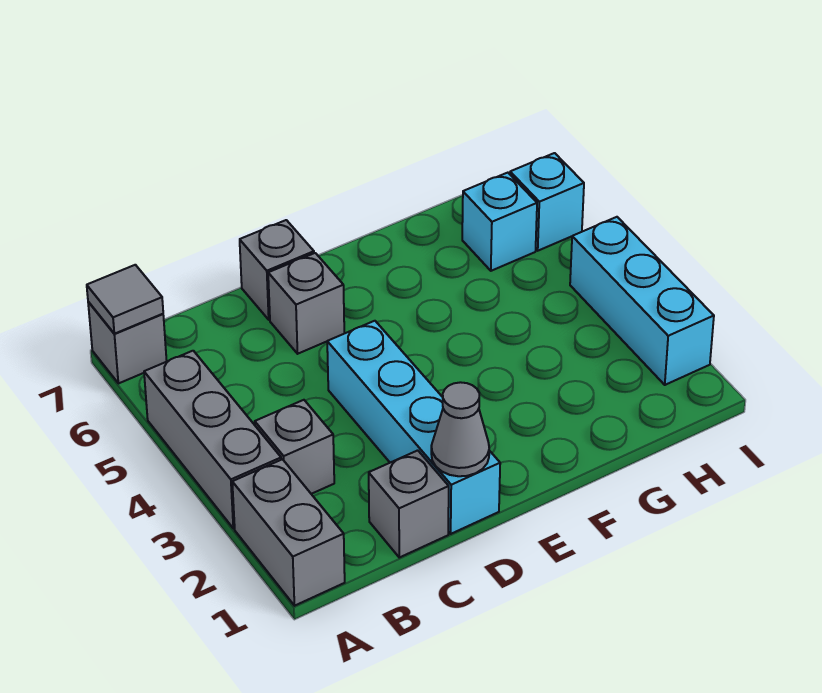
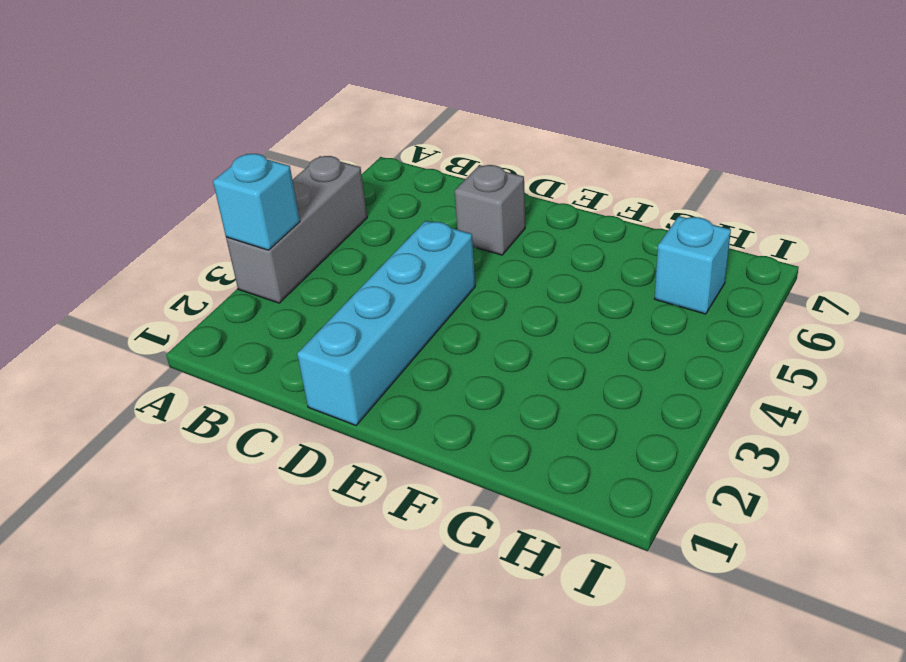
cyan 1x1 brick [213,154,300,250] -> cyan 1x1 brick moved to [510,153,584,251]
none -> grey 1x2 brick [232,459,345,606]
none -> grey 1x1 brick [88,302,167,383]
none -> grey 1x1 brick [255,400,334,494]

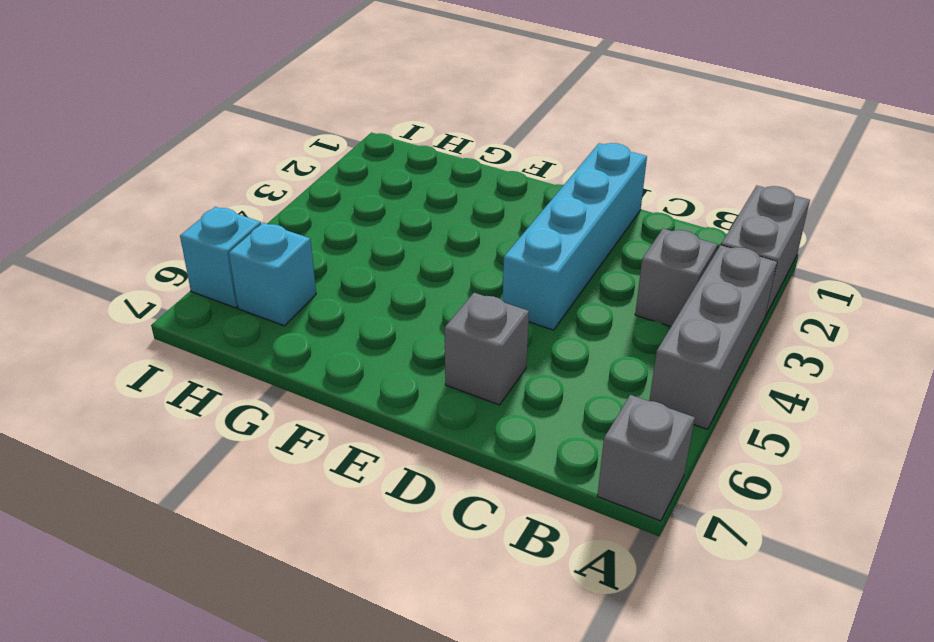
none -> grey 1x1 brick [369,450,449,557]
none -> grey 1x1 brick [240,220,314,320]
none -> cyan 1x3 brick [570,217,714,385]

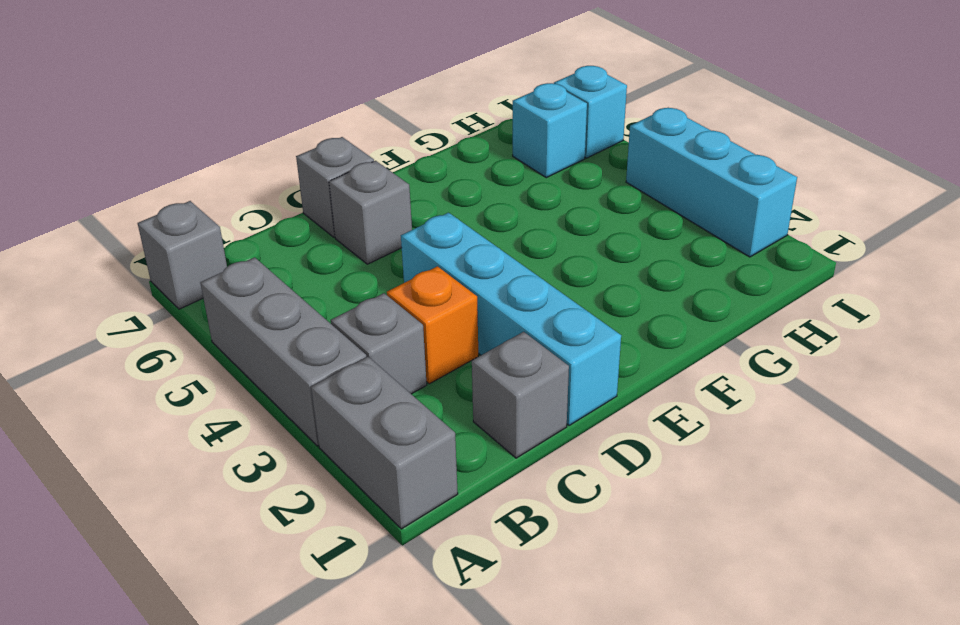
orange 1x1 brick [387,266,478,384] -> none
none -> grey 1x1 tile [87,265,163,334]
none -> grey 1x1 cone [431,382,489,476]

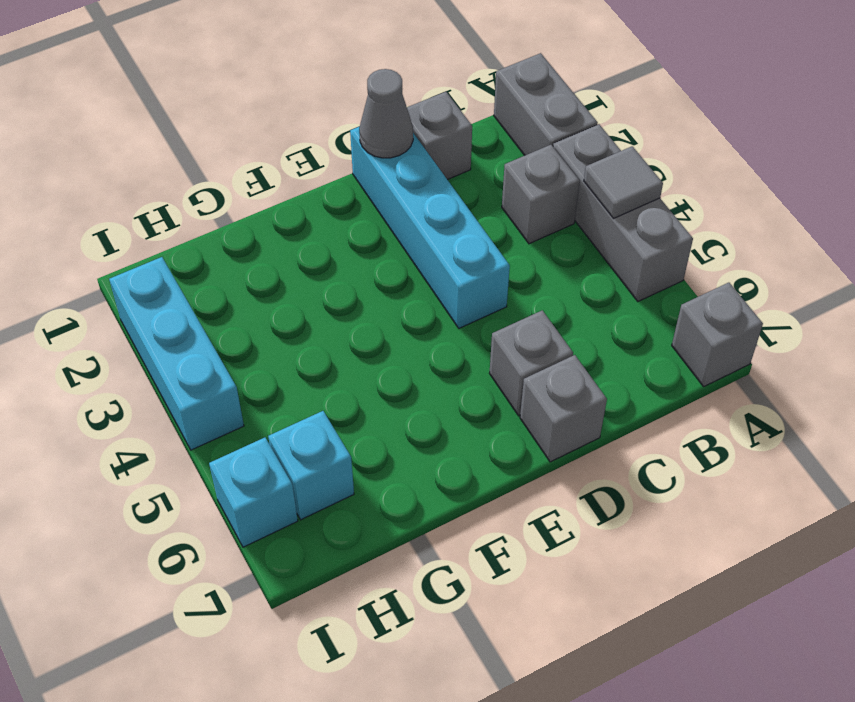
grey 1x1 tile [584,146,663,219] -> grey 1x1 tile moved to [87,265,163,334]

